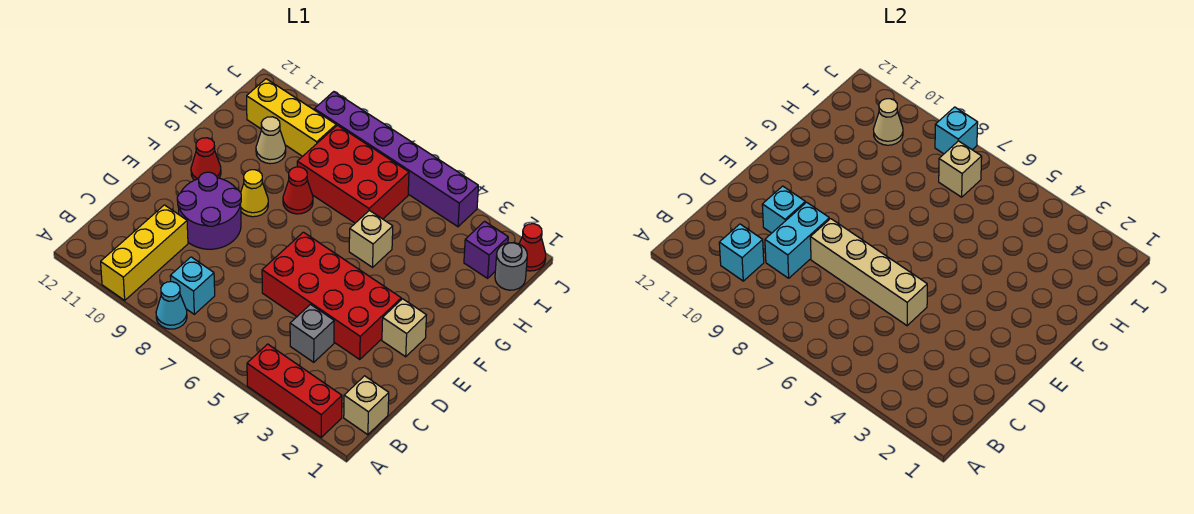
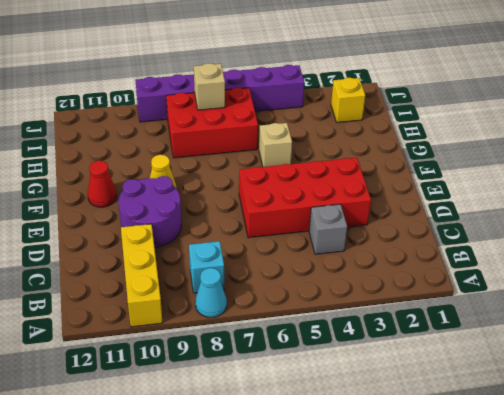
yellow 1x1 brick [331,78,365,122] -> purple 1x1 brick [464,221,508,278]
none -> red 1x3 brick [247,344,342,437]
none -> tan 1x1 brick [344,376,389,435]
none -> tan 1x1 brick [382,299,426,357]

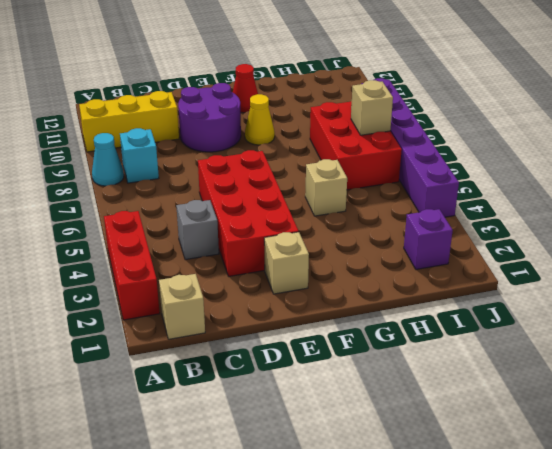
none -> red 1x1 cone [283,167,313,214]
none -> tan 1x1 cone [256,117,286,164]
none -> grey 1x1 round brick [495,243,527,290]

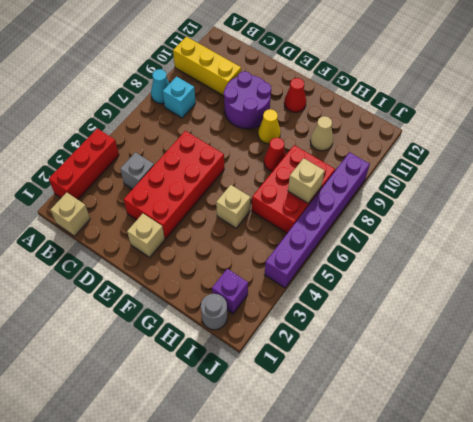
none -> yellow 1x3 brick [247,79,336,156]
none -> red 1x1 cone [519,224,546,271]
none -> cyan 1x1 brick [719,224,764,281]

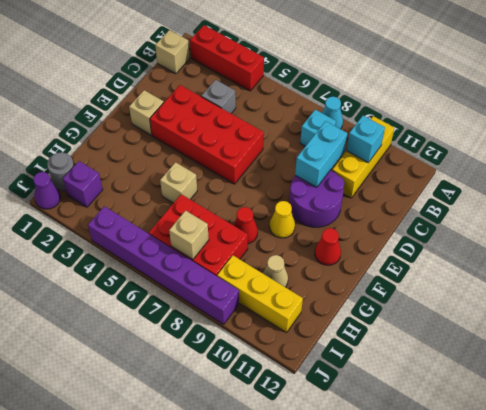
purple 1x1 cone [34,172,60,209] -> red 1x1 cone [519,224,546,271]
none -> tan 1x4 brick [810,219,927,326]
none -> cyan 1x1 brick [762,186,805,233]
none -> tan 1x1 cone [874,99,903,145]

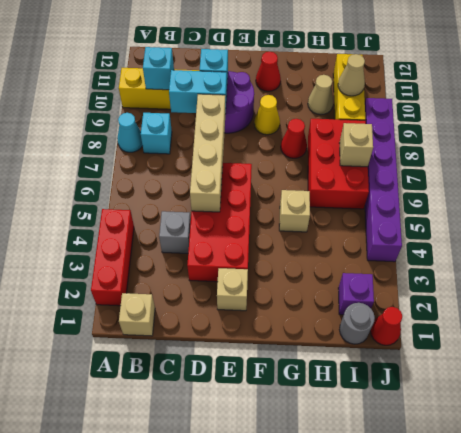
none -> cyan 1x1 brick [935,107,978,154]

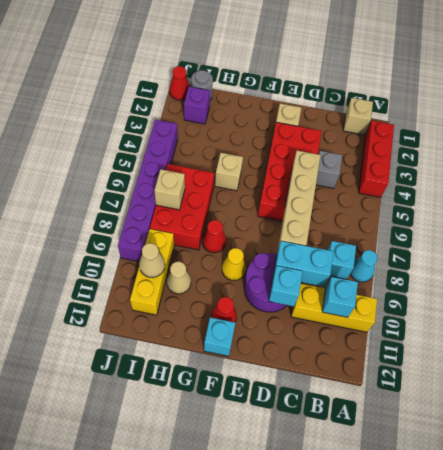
cyan 1x1 brick [204,318,235,356] -> cyan 1x1 brick moved to [935,107,978,154]

